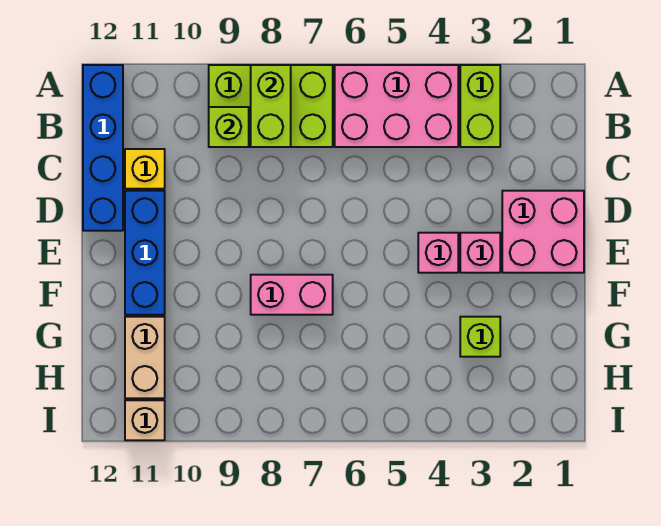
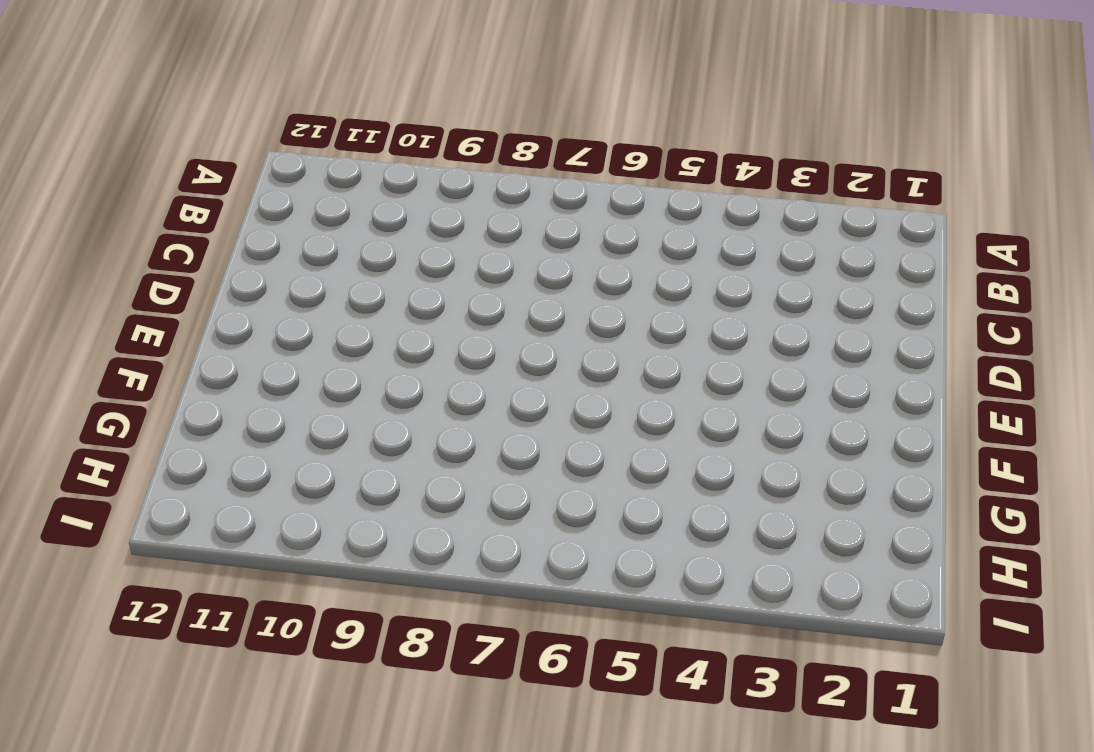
none -> lime 1x2 brick [460,65,500,147]
none -> pink 2x3 brick [335,65,458,147]
none -> lime 2x3 brick [209,65,333,147]

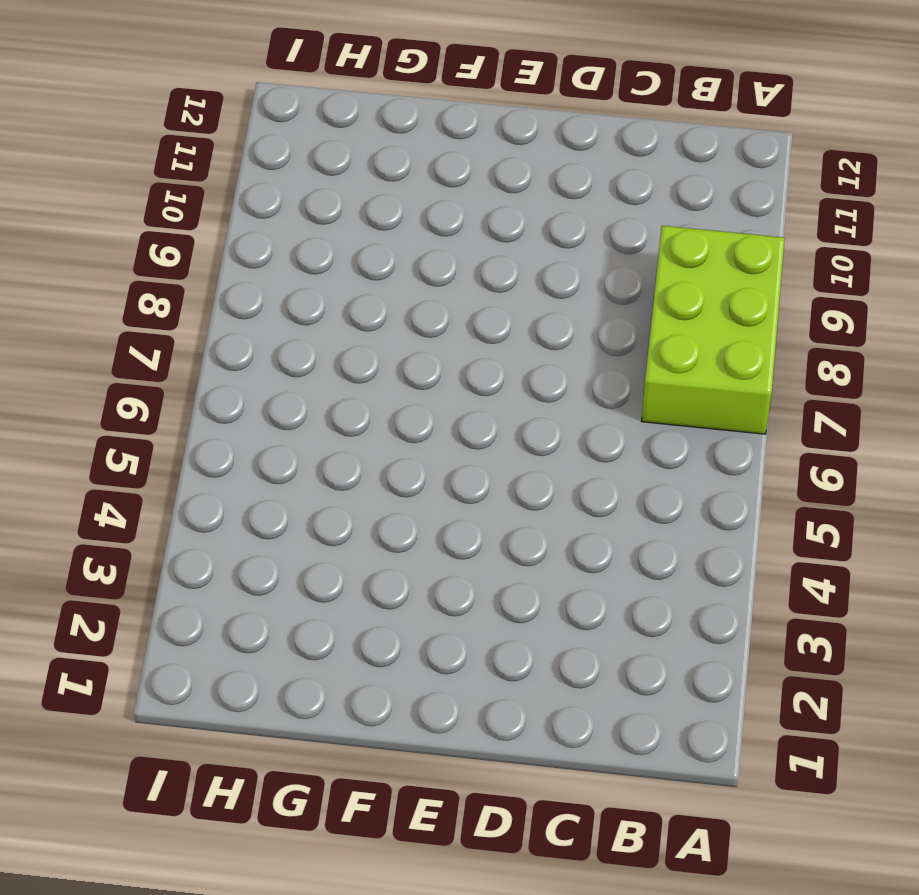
none -> lime 1x2 brick [460,65,500,147]
none -> pink 2x3 brick [335,65,458,147]
none -> blue 1x4 brick [83,65,123,231]

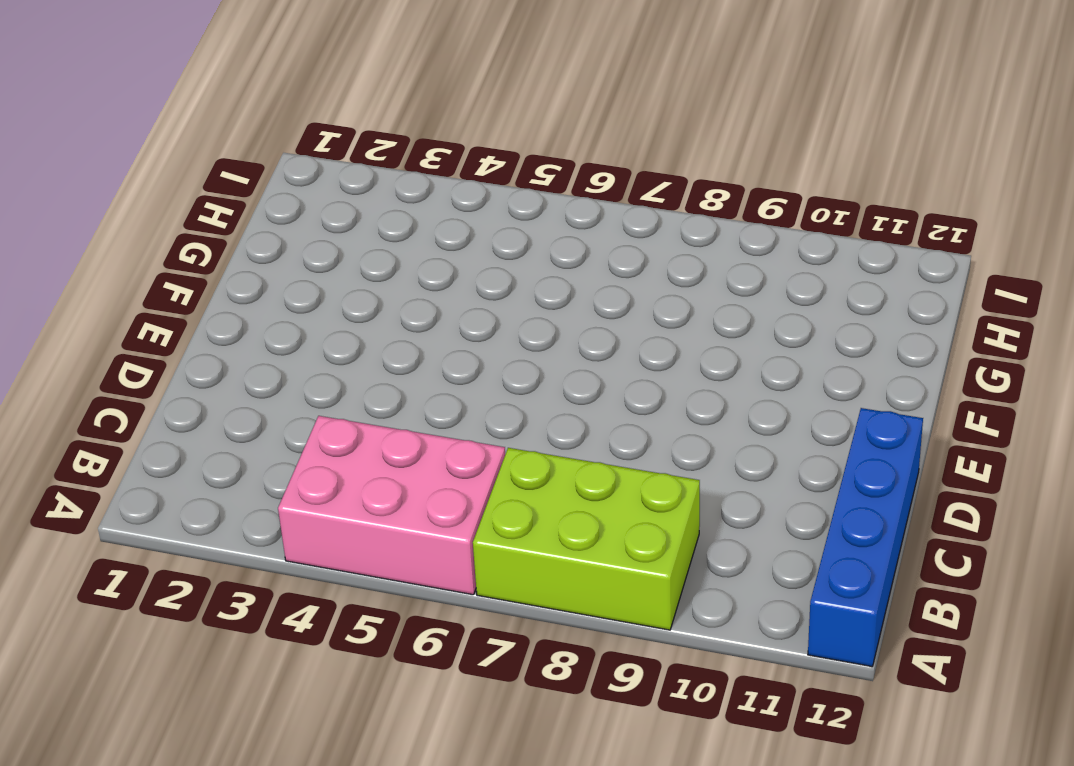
none -> lime 1x2 brick [460,65,500,147]
none -> yellow 1x1 brick [125,149,165,189]
none -> pink 2x2 brick [502,191,584,273]

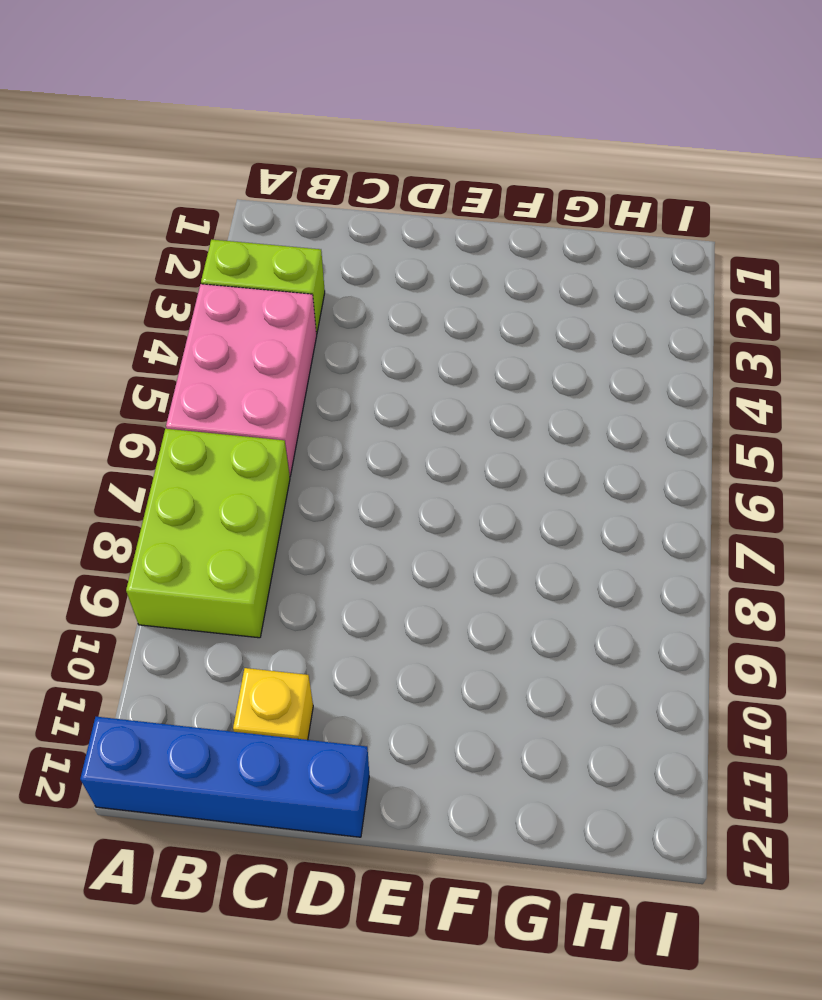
none -> pink 2x2 brick [502,191,584,273]
none -> blue 1x3 brick [125,191,165,315]
none -> pink 1x1 brick [460,233,500,273]

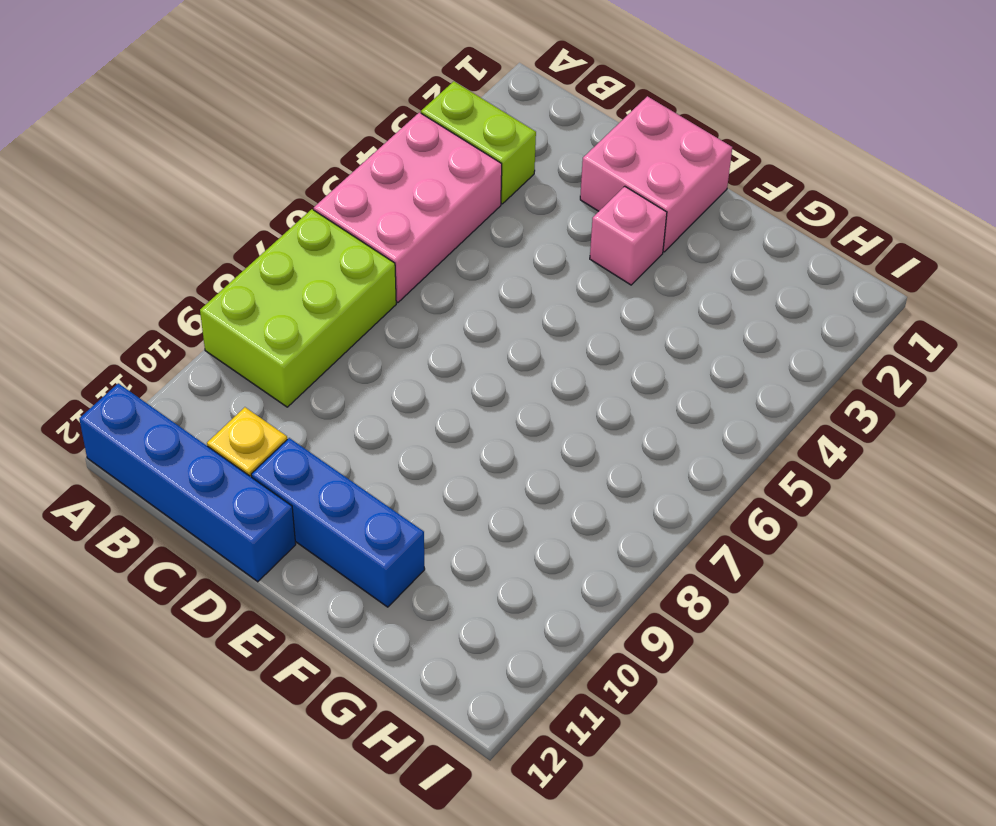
none -> pink 1x1 brick [418,233,458,273]
none -> pink 1x2 brick [251,275,333,315]
none -> lime 1x1 brick [460,317,500,357]

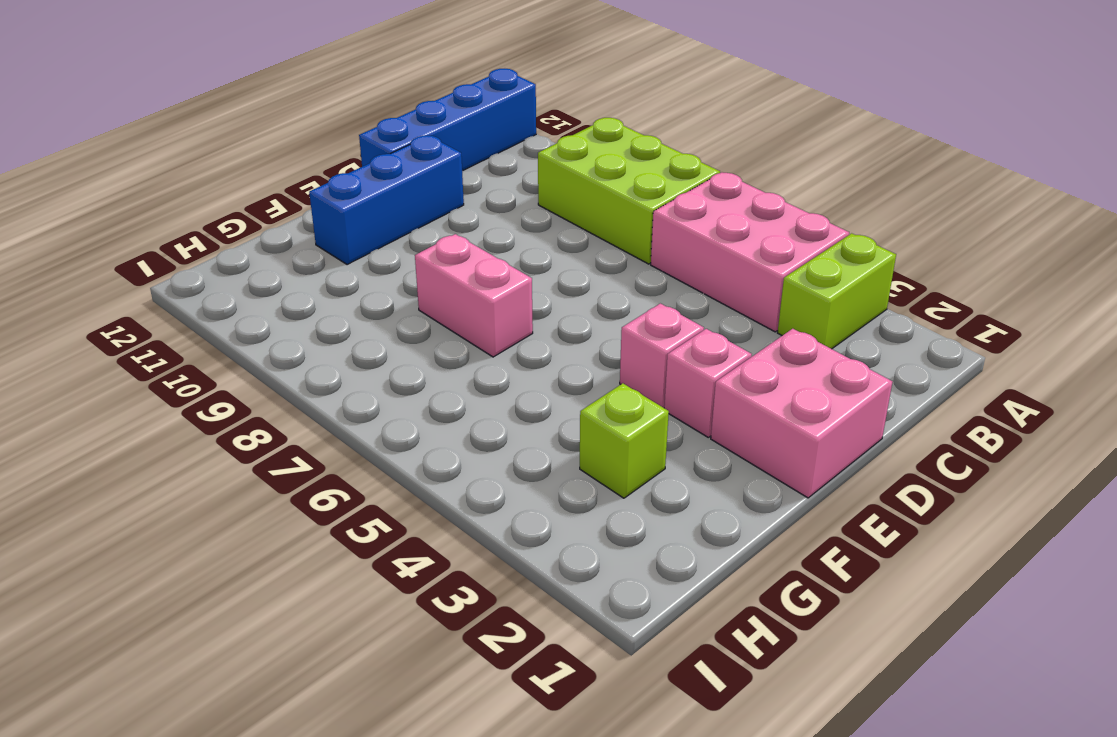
none -> yellow 1x1 brick [125,149,165,189]
none -> tan 1x2 brick [125,317,165,398]
none -> tan 1x1 brick [125,400,165,440]

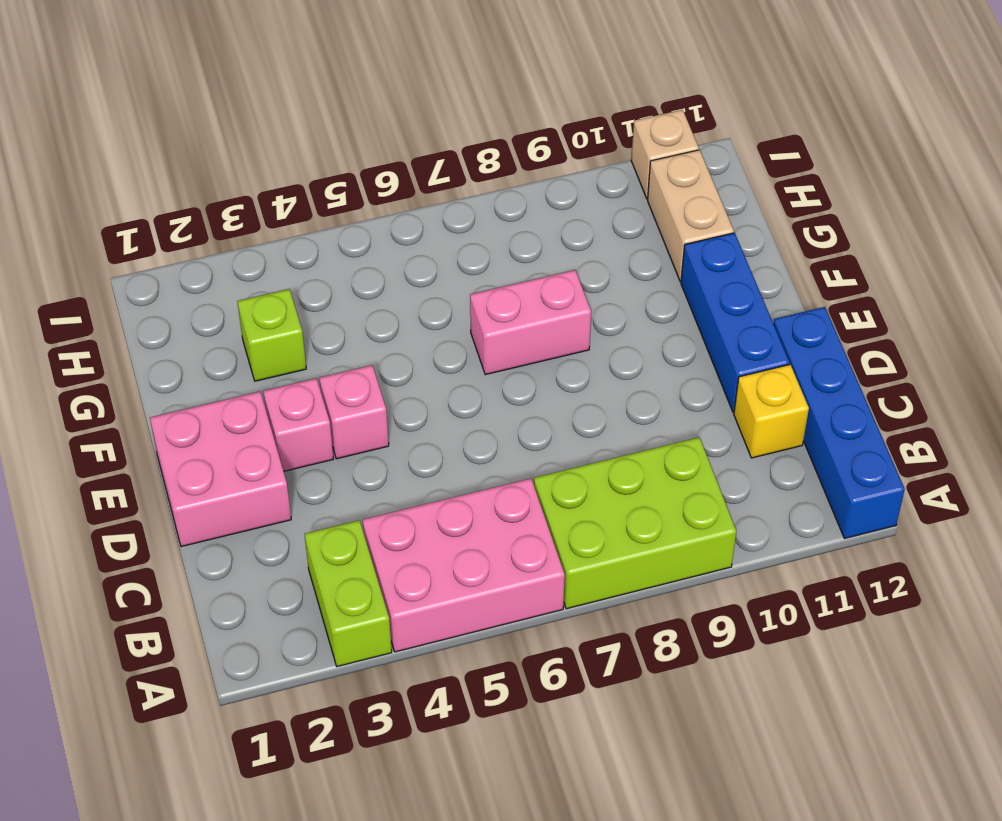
none -> lime 1x2 brick [251,65,291,147]
none -> lime 1x1 brick [209,107,249,147]

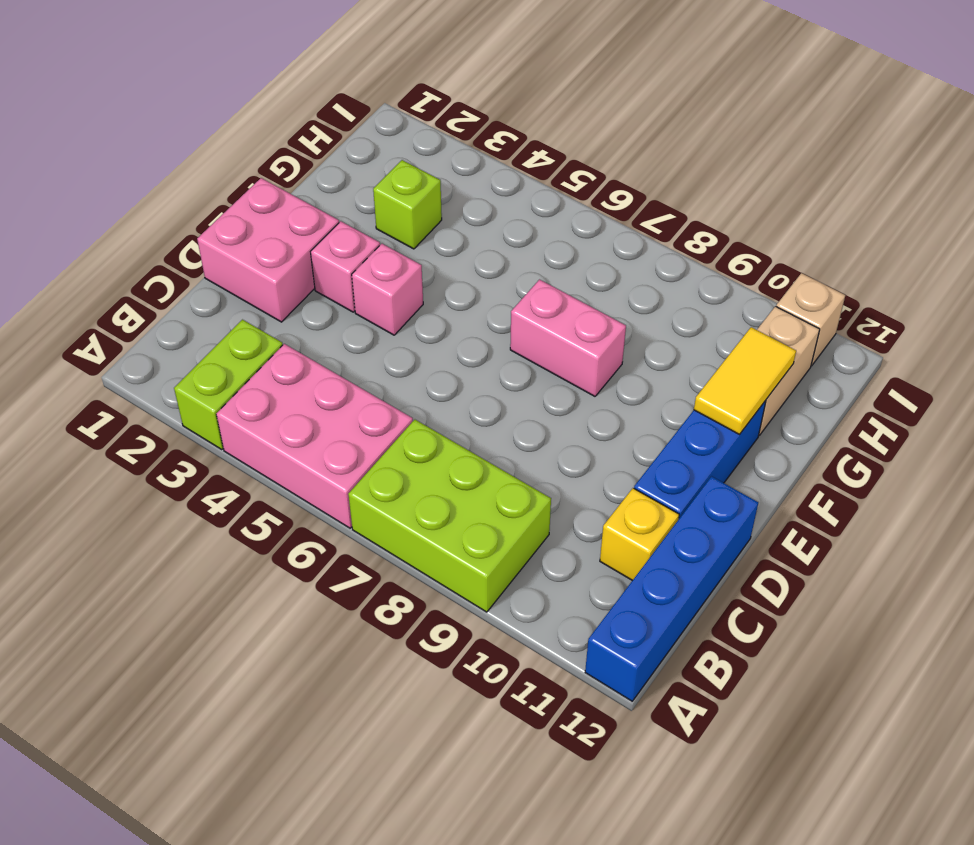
yellow 1x2 tile [694,327,796,435] -> none
none -> lime 1x2 brick [251,65,291,147]
none -> lime 1x1 brick [209,107,249,147]

